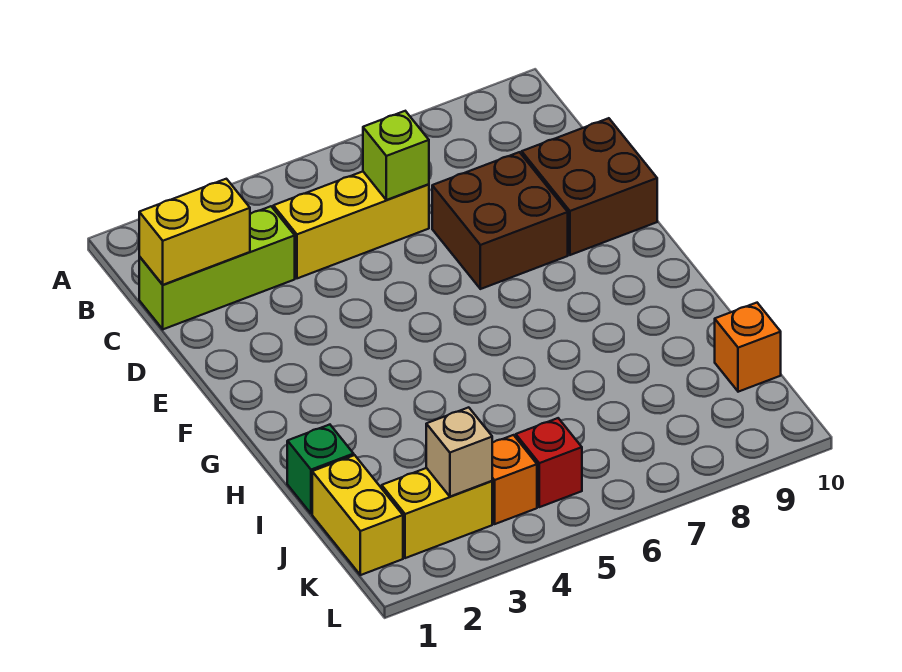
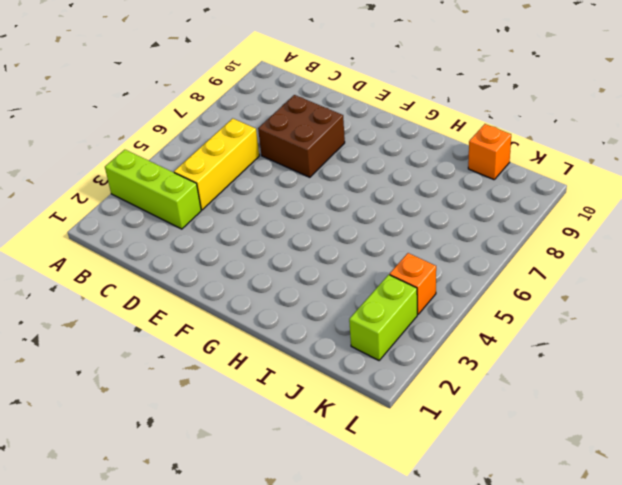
lime 1x3 brick [105,150,201,229] -> lime 1x3 brick turned to [139,206,295,329]
lime 1x2 brick [349,275,417,360] -> yellow 1x2 brick [382,468,492,558]
none -> brown 2x2 brick [522,118,657,255]
none -> green 1x1 brick [287,425,354,514]
none -> yellow 1x2 brick [312,455,403,575]

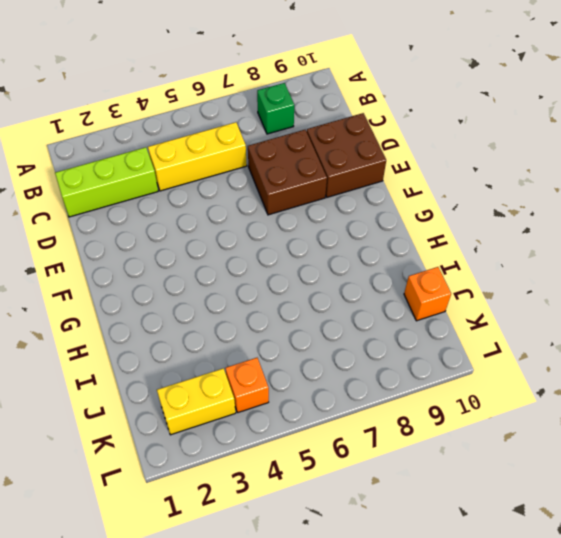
green 1x1 brick [257,83,294,134] -> green 1x1 brick moved to [287,425,354,514]
none -> yellow 1x2 brick [312,455,403,575]
none -> red 1x1 brick [516,418,582,507]
none -> yellow 1x2 brick [139,179,250,285]

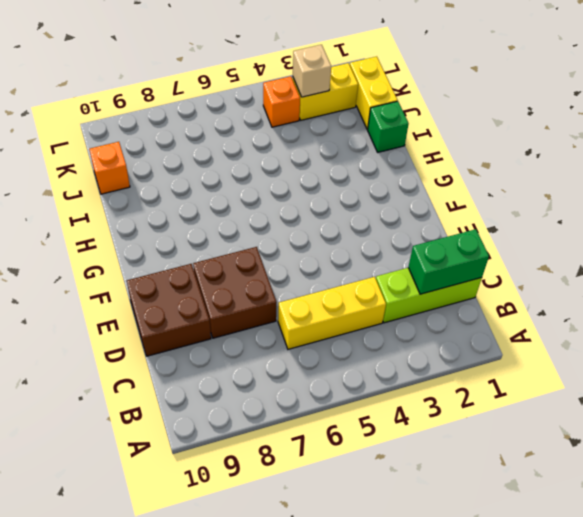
green 1x2 brick [408,229,489,294] -> yellow 1x2 brick [139,179,250,285]
none -> red 1x1 brick [516,418,582,507]
none -> lime 1x1 brick [363,111,429,200]

